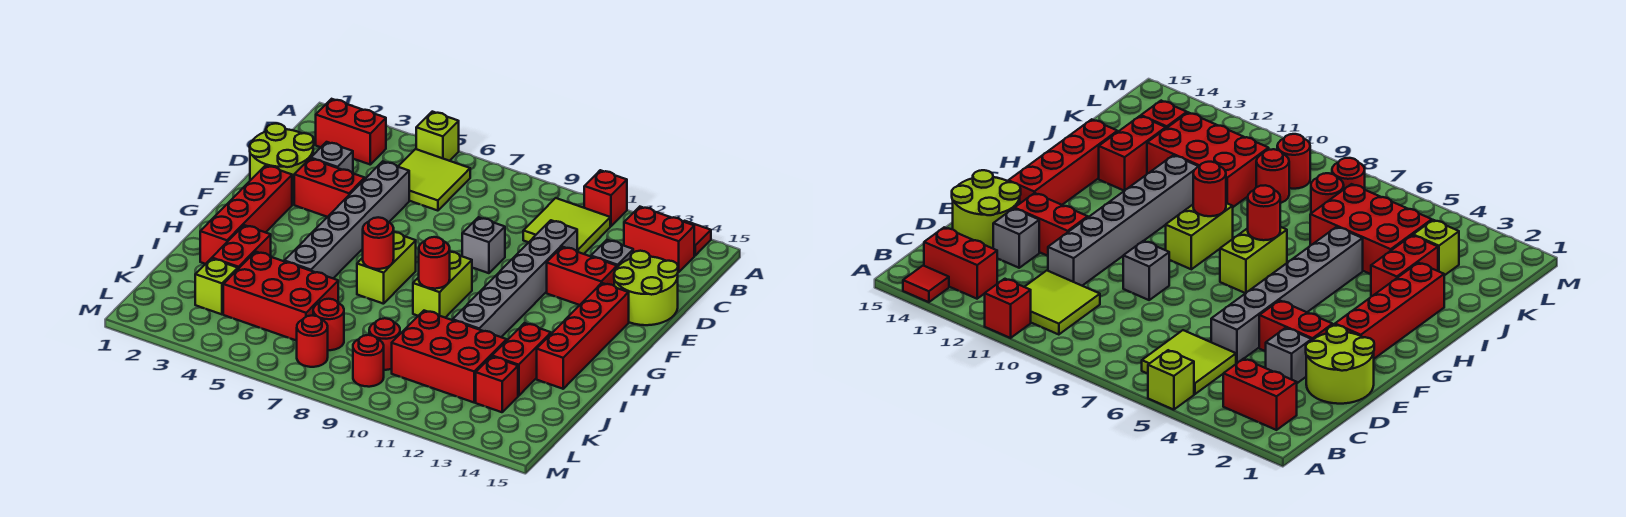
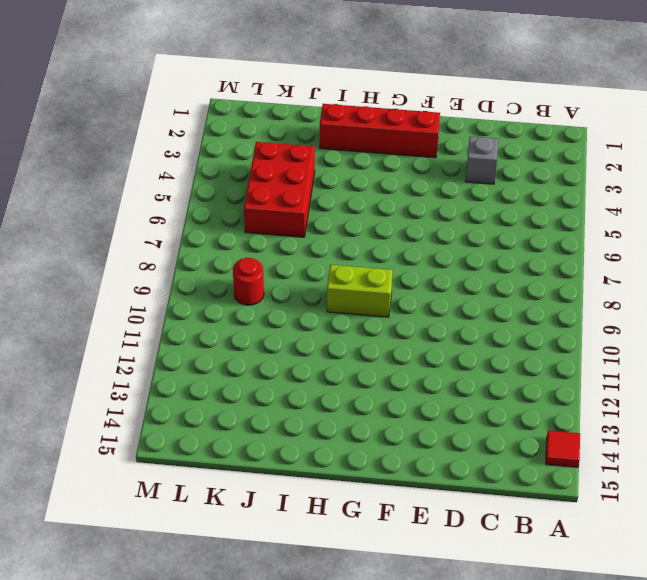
none -> lime 1x1 brick [416,112,459,161]
none -> red 1x1 brick [584,170,627,226]
none -> red 1x2 brick [316,99,386,164]
none -> lime 2x2 tile [398,149,470,211]

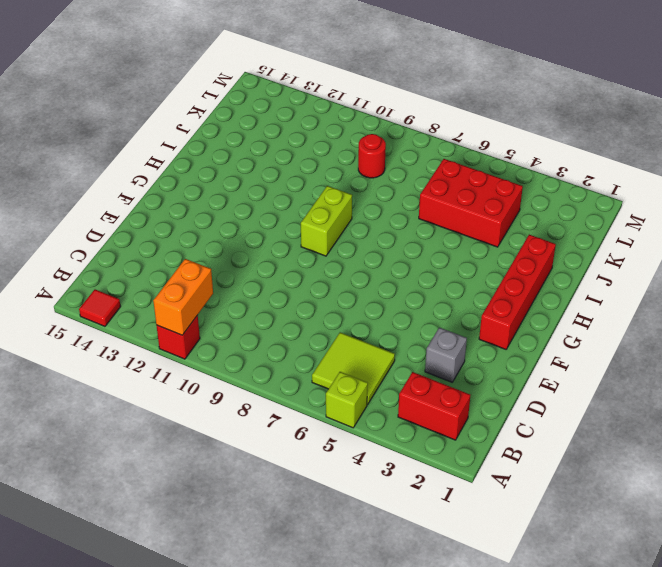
orange 1x2 brick [153,259,213,335] -> none
none -> lime 2x2 tile [523,198,610,254]
none -> red 1x2 brick [624,207,694,272]
none -> lime 2x2 round brick [250,124,314,197]
none -> grey 1x6 brick [284,161,409,278]

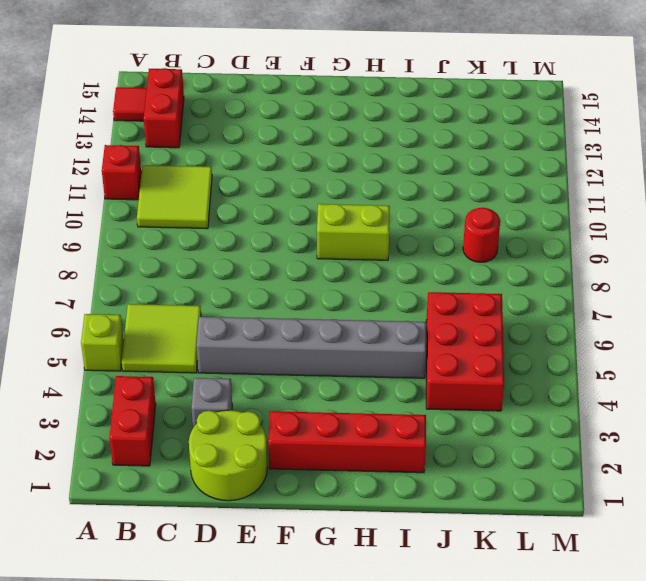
none -> grey 1x6 brick [453,220,577,337]
none -> grey 1x1 brick [591,240,633,267]
none -> lime 2x2 round brick [614,251,678,325]
none -> red 1x2 brick [294,158,365,217]

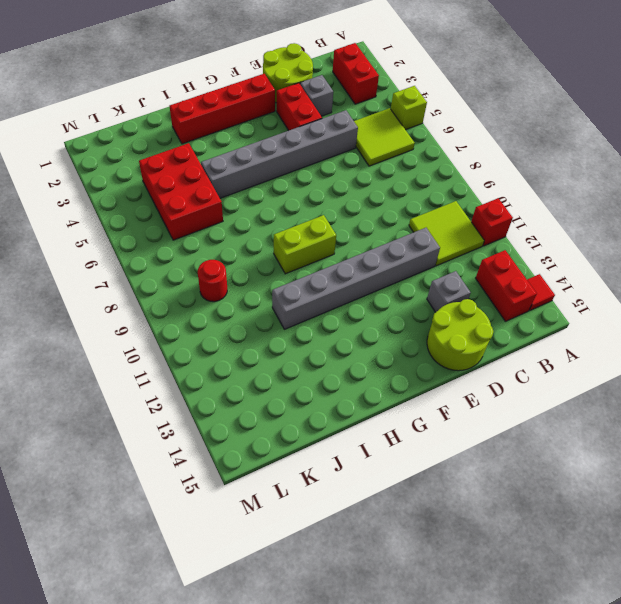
none -> grey 1x1 brick [462,217,505,273]
none -> red 1x2 brick [547,247,617,305]
none -> red 1x4 brick [537,283,629,389]
none -> lime 1x2 brick [357,232,416,304]

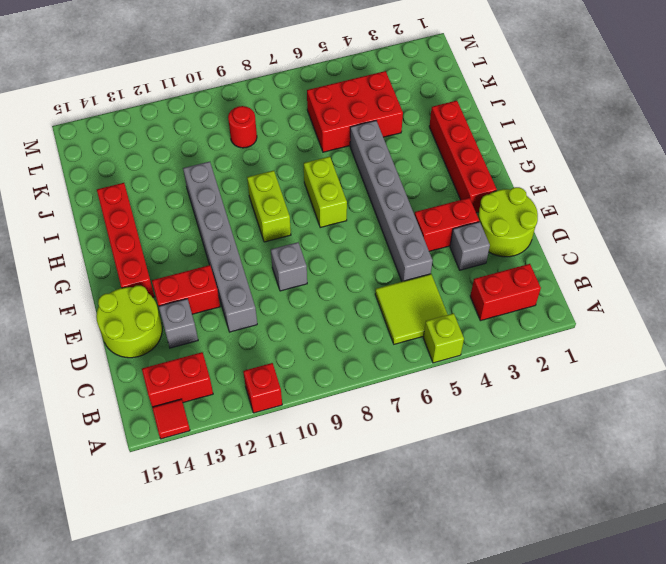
none -> lime 2x2 tile [523,198,610,254]
none -> red 1x2 brick [212,225,271,269]
none -> red 1x2 brick [492,323,551,396]
none -> red 2x3 brick [392,311,507,402]

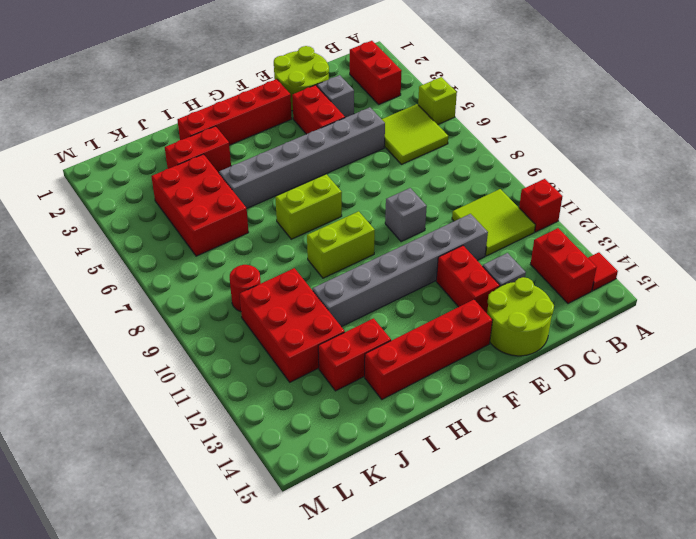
none -> lime 1x1 brick [195,258,238,314]
none -> red 1x1 round brick [313,299,344,350]
none -> red 1x1 brick [476,356,518,412]
none -> red 1x1 round brick [297,315,328,367]

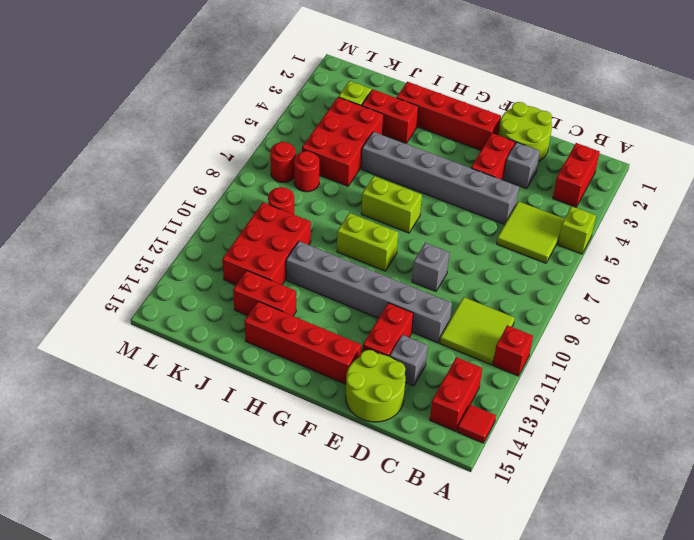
none -> red 1x1 brick [476,356,518,412]
none -> red 1x1 round brick [353,335,384,387]
none -> red 1x1 round brick [363,217,394,269]
none -> red 1x1 round brick [419,237,450,289]

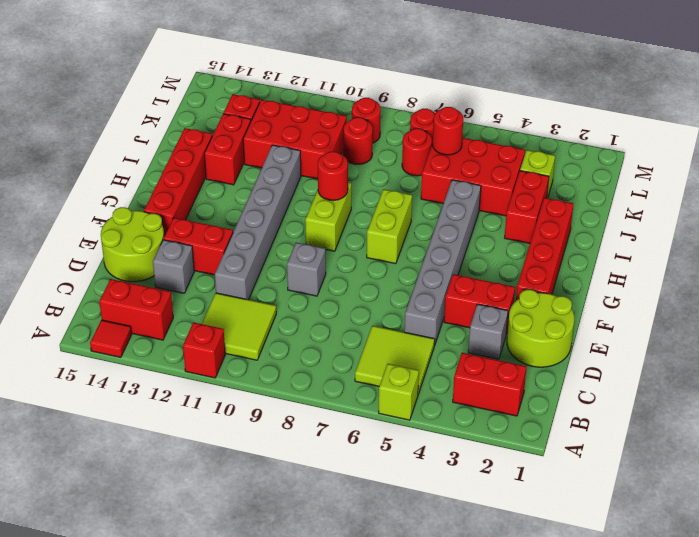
red 1x1 round brick [433,107,463,155] -> red 1x1 round brick moved to [363,217,394,269]

